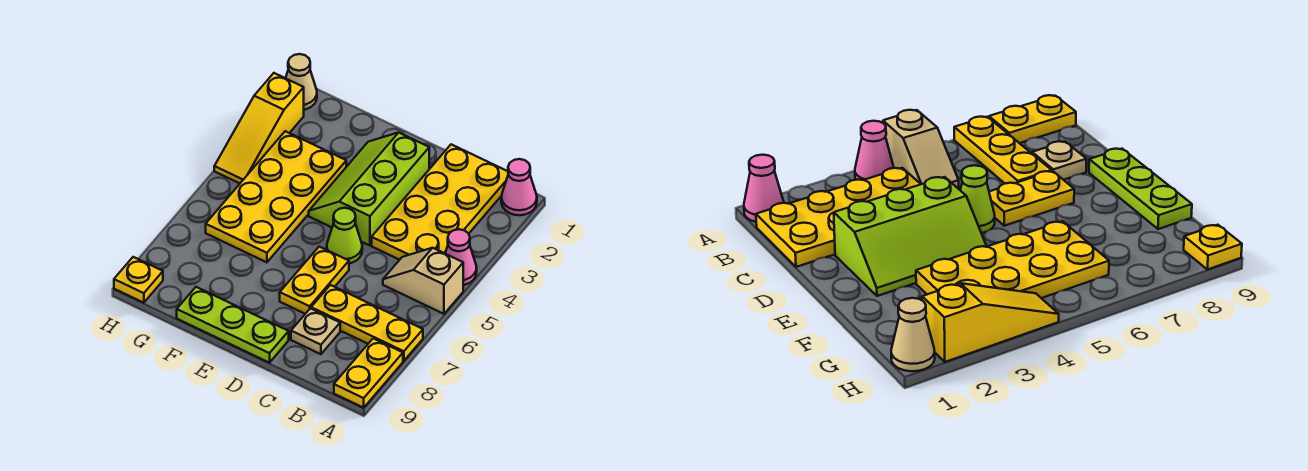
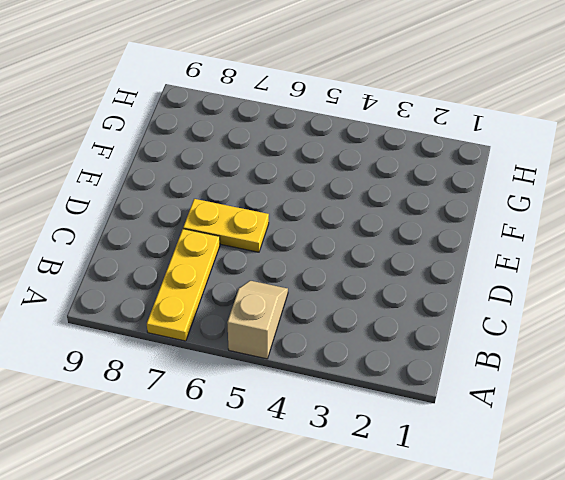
none -> pink 1x1 cone [501,159,537,215]
none -> pink 1x1 cone [445,229,477,285]
none -> yellow 1x2 plate [334,338,403,408]

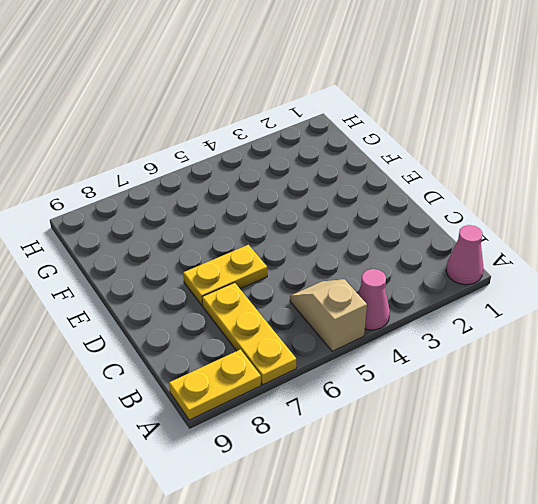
none -> yellow 2x4 plate [372,144,508,260]
none -> tan 1x1 plate [291,308,340,354]
none -> lime 2x3 slope [309,133,429,245]

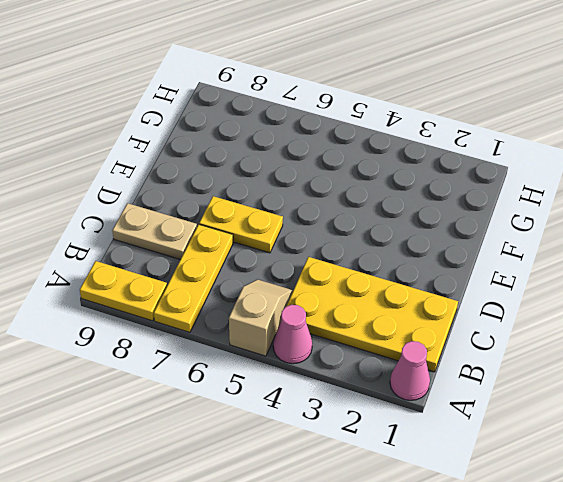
tan 1x2 plate [112,203,197,259] -> tan 1x1 plate [291,308,340,354]
none -> lime 2x3 slope [309,133,429,245]
none -> lime 1x1 cone [327,208,362,263]
none -> lime 1x3 plate [177,287,289,363]

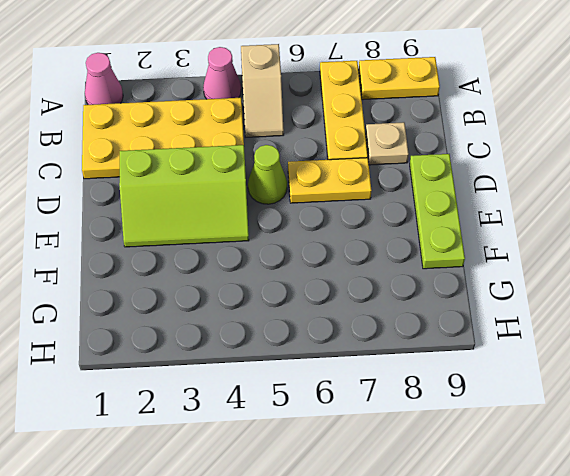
none -> yellow 2x4 plate [206,131,346,262]
none -> tan 1x1 cone [286,54,317,110]
none -> yellow 1x3 slope [214,73,304,183]

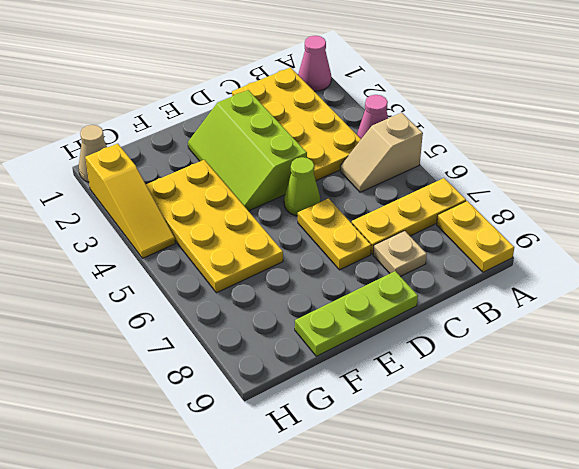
none -> yellow 1x1 plate [114,257,163,303]

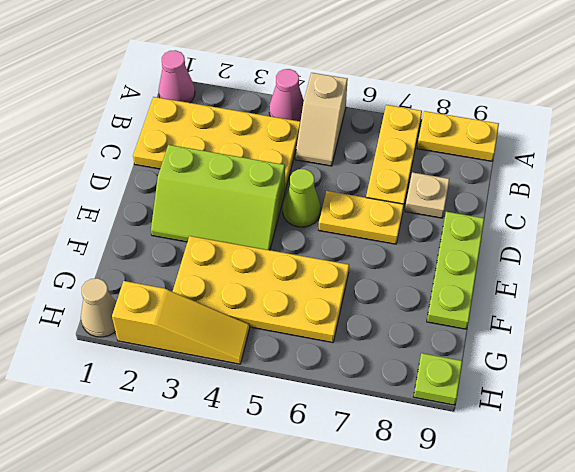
lime 1x1 plate [414,353,462,405] -> yellow 1x1 plate [114,257,163,303]

